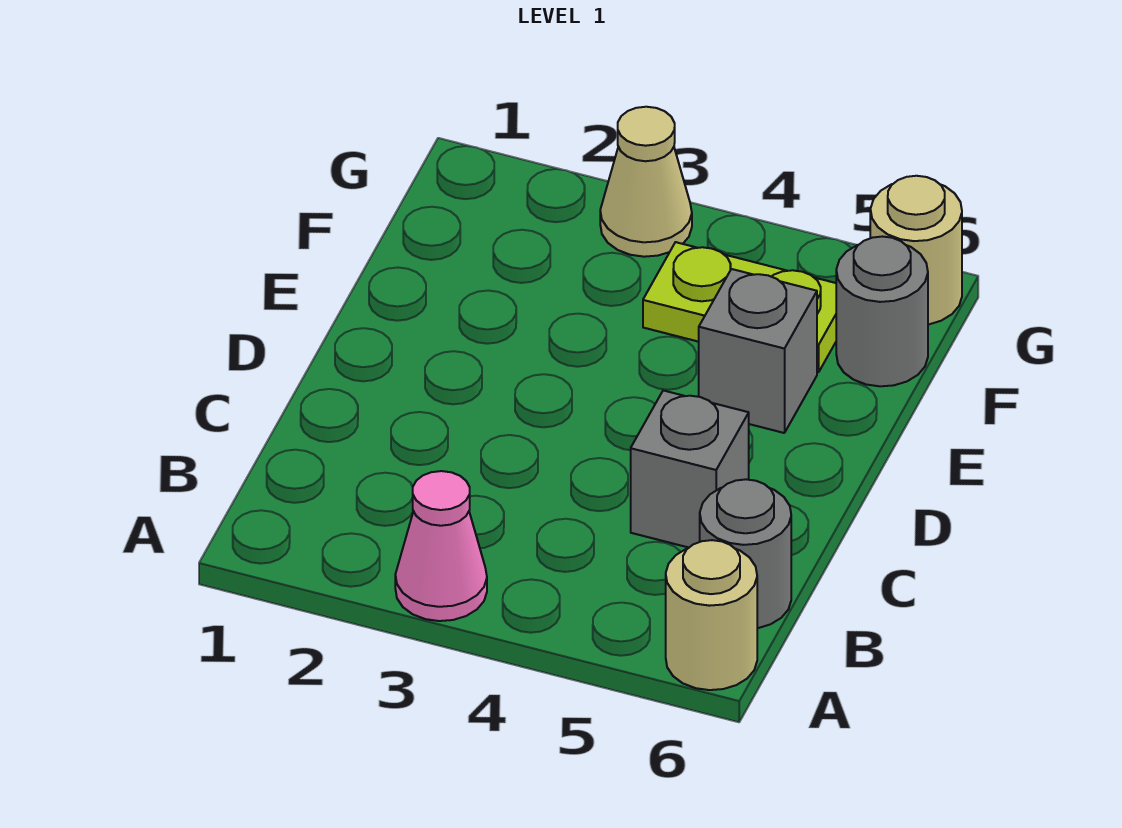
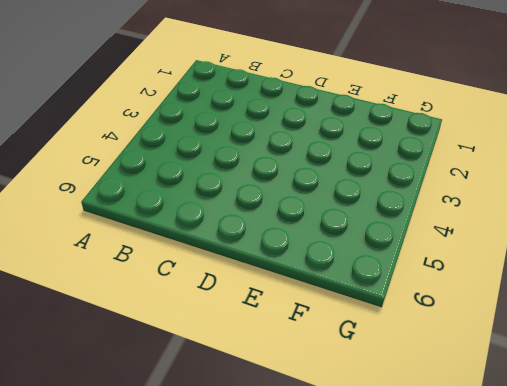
none -> pink 1x1 cone [395,471,487,621]
none -> tan 1x1 round brick [666,540,757,690]

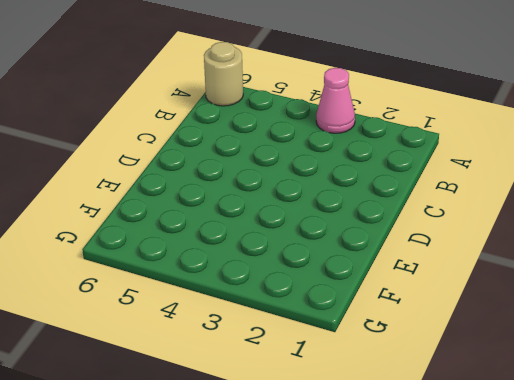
none -> grey 1x1 round brick [700,479,791,628]
none -> grey 1x1 brick [631,390,749,548]

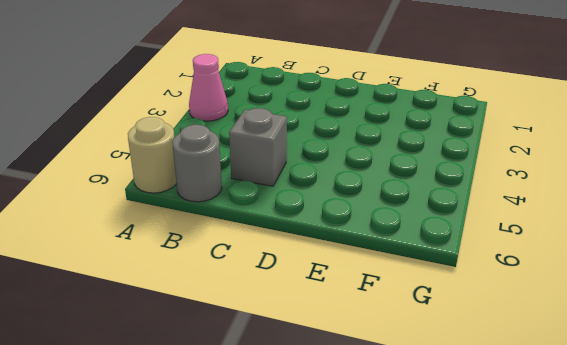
none -> grey 1x1 brick [699,269,817,433]
none -> lime 1x2 plate [643,242,836,372]

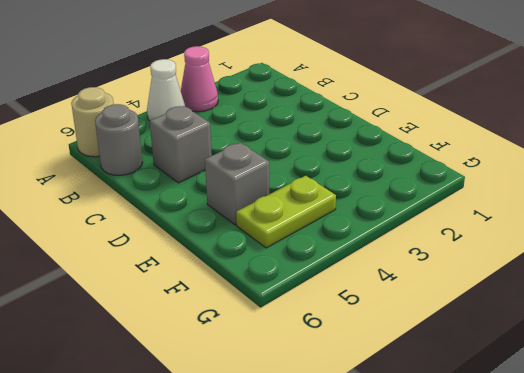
white 1x1 cone [147,59,185,121] -> none
none -> grey 1x1 round brick [836,237,928,386]
none -> tan 1x1 cone [600,107,692,257]

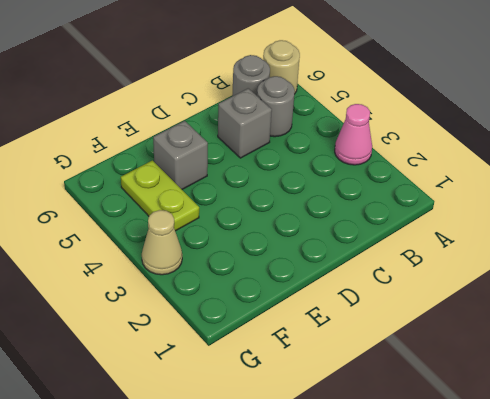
grey 1x1 round brick [257,76,295,137] -> grey 1x1 round brick moved to [836,237,928,386]
none -> tan 1x1 round brick [870,176,962,325]

